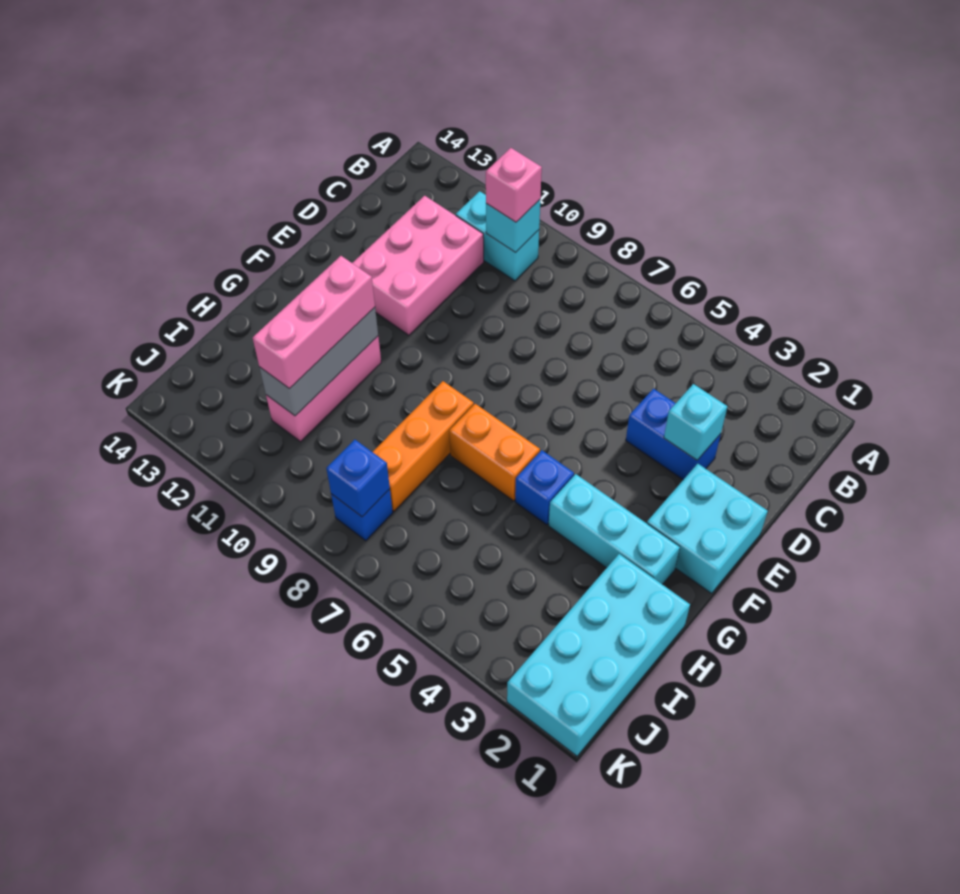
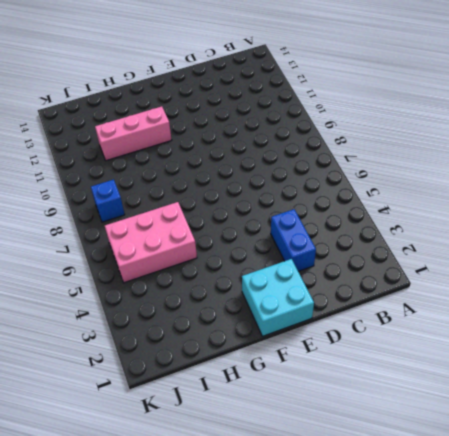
pink 2x3 brick [105,202,197,283] -> pink 2x3 brick moved to [353,196,484,335]
none -> cyan 1x2 brick [456,191,539,281]
none -> cyan 1x3 brick [549,474,680,585]
none -> blue 1x1 brick [515,450,574,525]

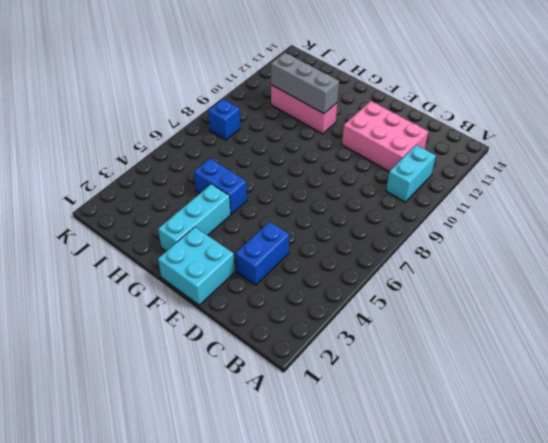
blue 1x2 brick [194,159,247,214] -> blue 1x1 brick [515,450,574,525]
none -> orange 1x2 brick [449,404,540,501]
none -> orange 1x3 brick [373,381,474,511]
none -> cyan 2x4 brick [507,554,690,756]

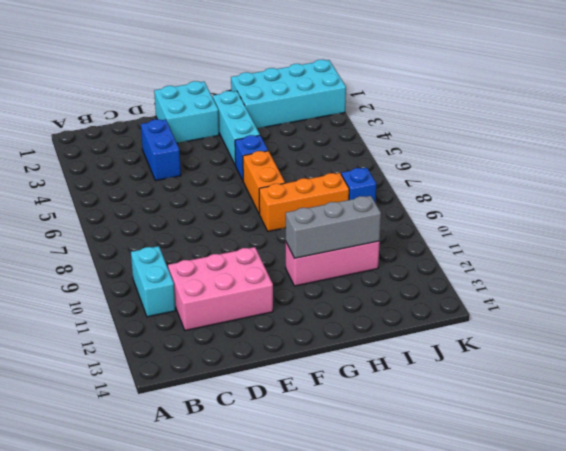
none -> cyan 1x1 brick [486,200,540,253]
none -> cyan 1x1 brick [664,384,727,460]
none -> blue 1x1 brick [326,440,390,517]

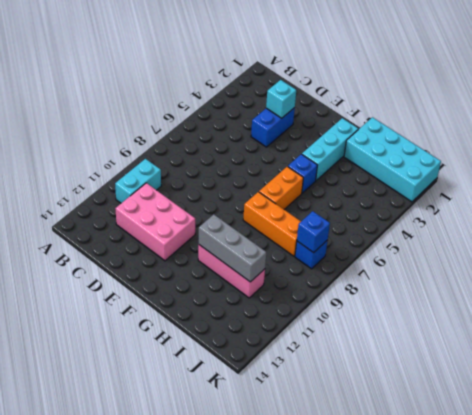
none -> cyan 2x2 brick [647,464,768,593]
none -> cyan 1x1 brick [486,200,540,253]
none -> pink 1x1 brick [486,148,542,222]

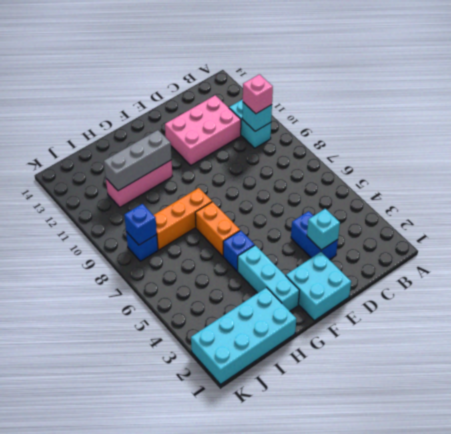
none -> pink 1x3 brick [253,256,375,389]

